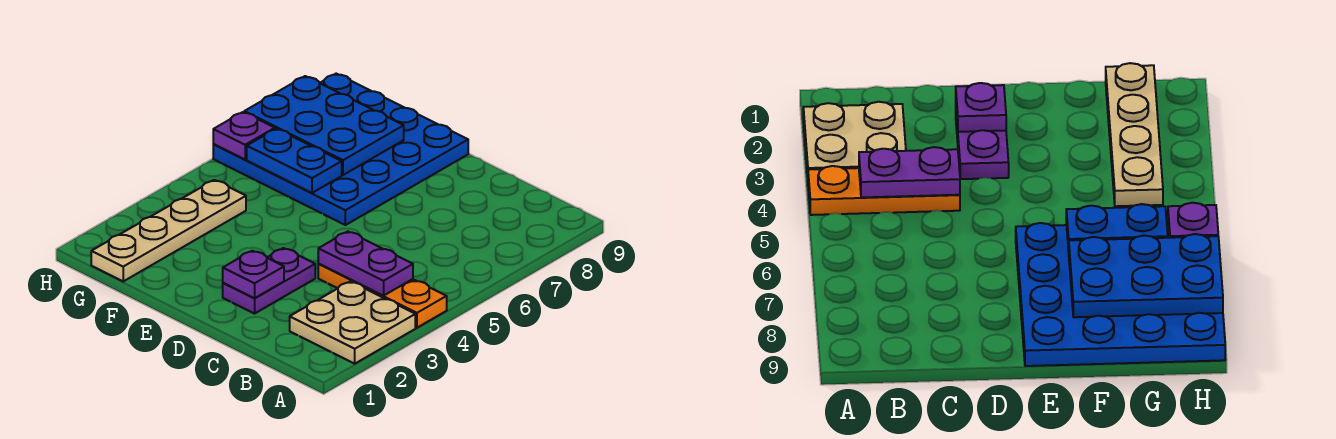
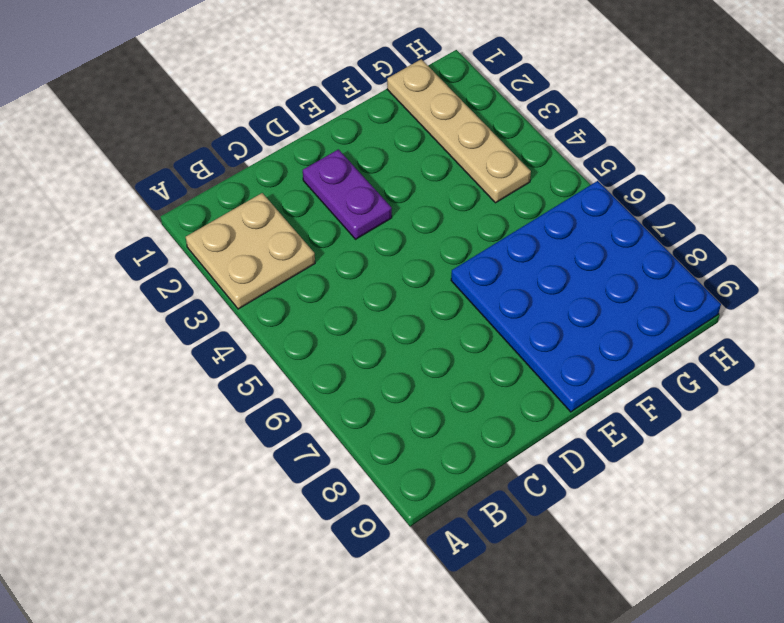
none -> orange 1x3 plate [318,264,447,328]
none -> purple 1x2 plate [318,231,413,296]

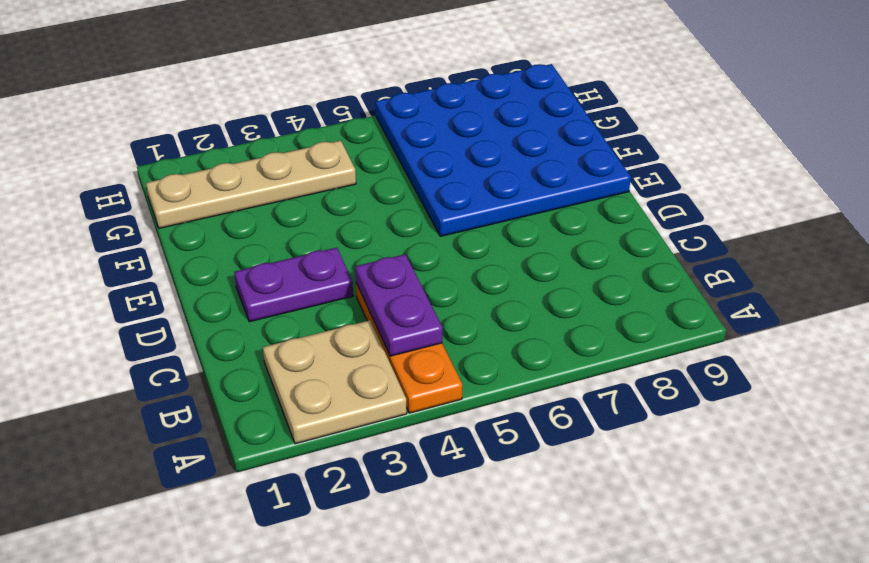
none -> purple 1x1 plate [223,251,284,298]
none -> blue 1x2 plate [247,129,342,193]

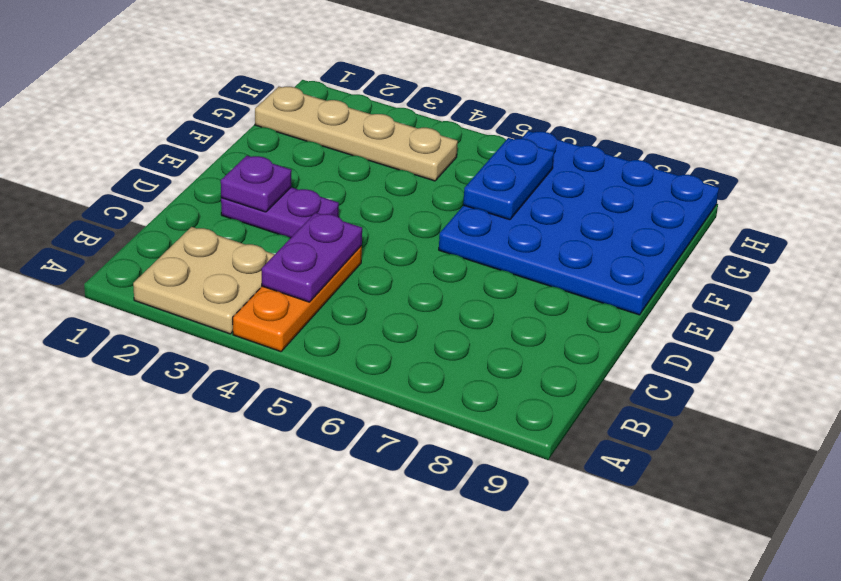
none -> blue 2x3 plate [244,76,404,175]
none -> purple 1x1 plate [213,112,275,159]

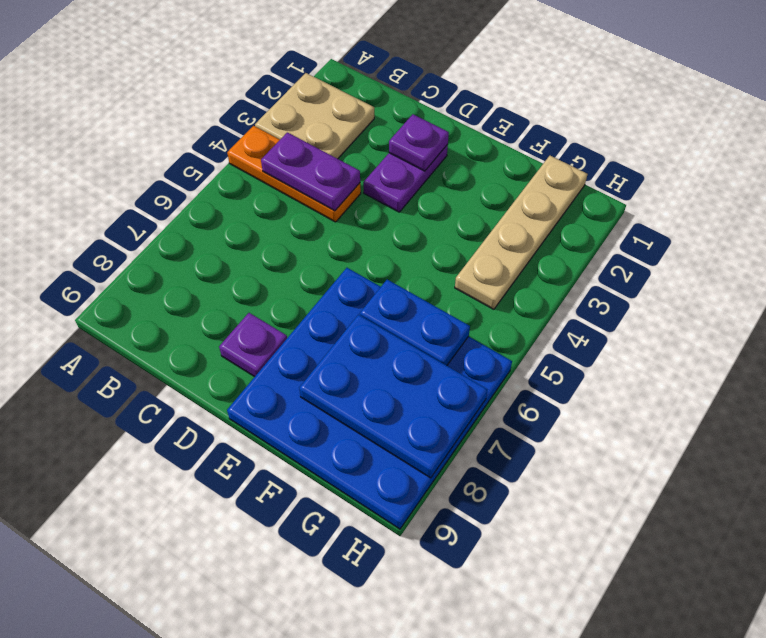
purple 1x1 plate [219,313,287,377] -> purple 1x1 plate moved to [213,112,275,159]

